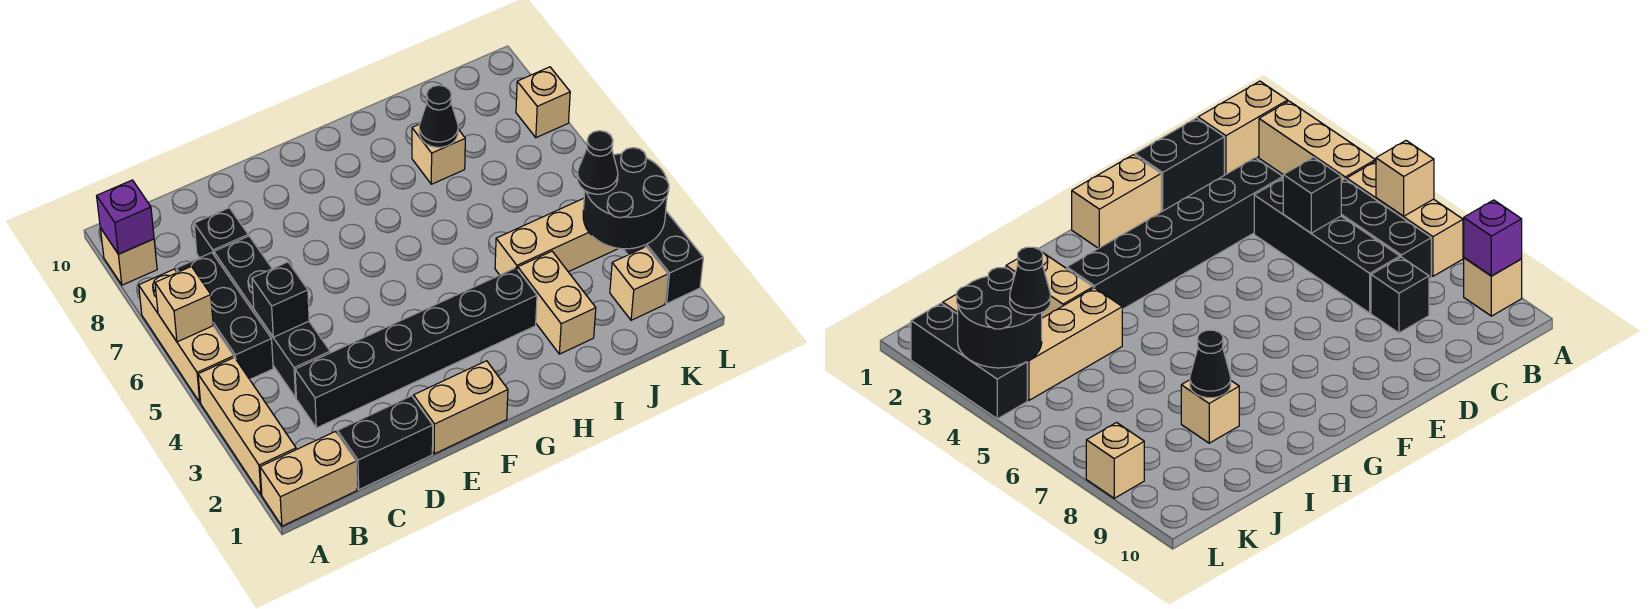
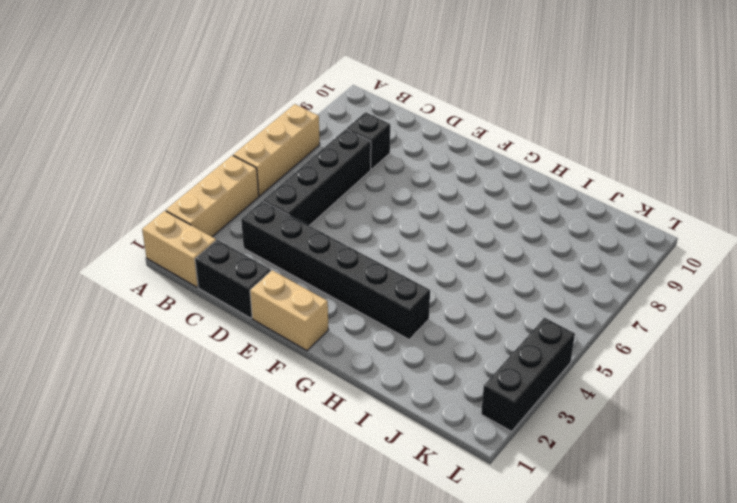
none -> tan 1x1 brick [100,228,157,285]
none -> black 1x3 brick [176,253,273,379]
none -> tan 1x2 brick [518,251,596,354]

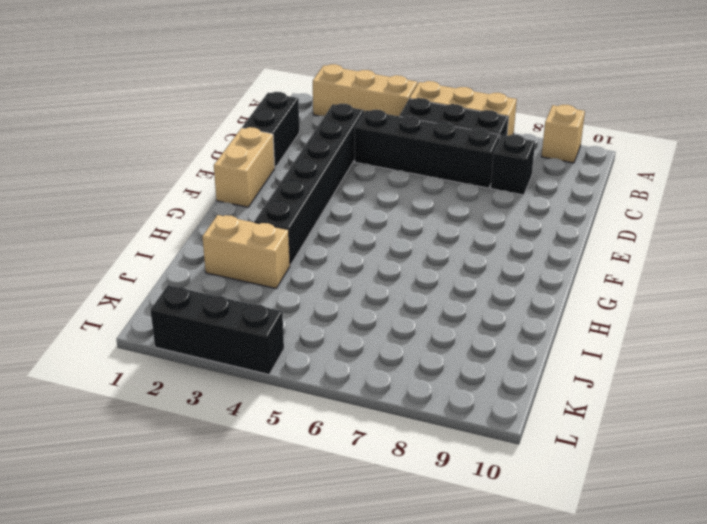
none -> tan 1x2 brick [260,432,357,526]
none -> tan 1x3 brick [495,198,618,275]
none -> tan 1x1 brick [412,124,465,184]

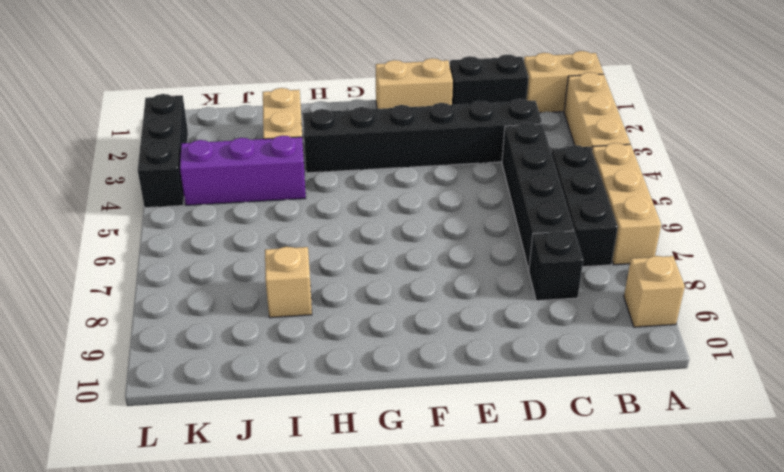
purple 1x3 brick [180,136,306,205] -> tan 1x3 brick [495,198,618,275]
none -> tan 1x1 brick [610,247,668,320]
none -> tan 1x1 brick [516,67,570,138]
none -> tan 1x1 brick [155,266,213,342]

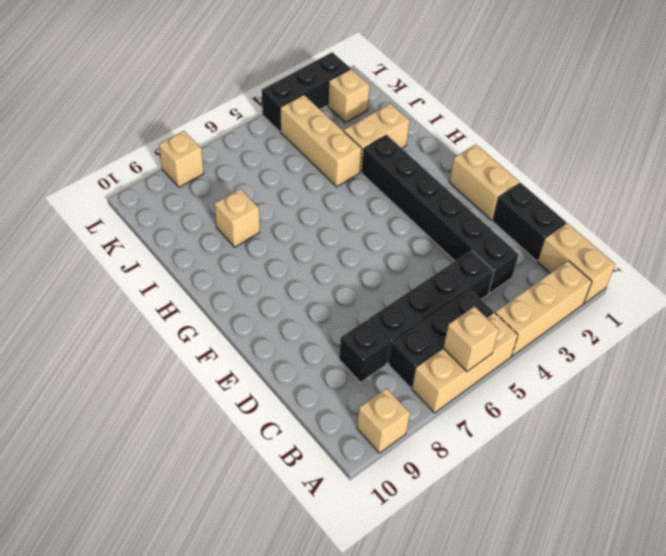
none -> purple 1x1 brick [97,180,154,254]
none -> black 1x1 brick [252,262,309,337]
none -> black 1x1 cone [419,85,458,147]

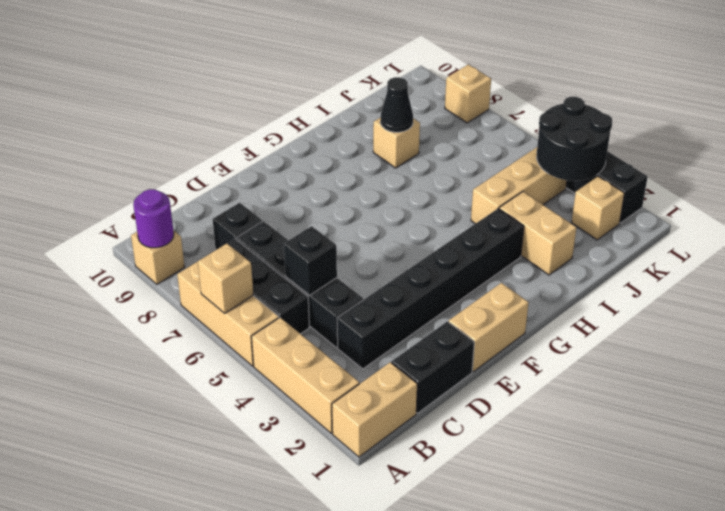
purple 1x1 round brick [133,189,174,248] -> purple 1x1 brick [97,180,154,254]
none -> black 1x1 cone [577,131,618,194]

